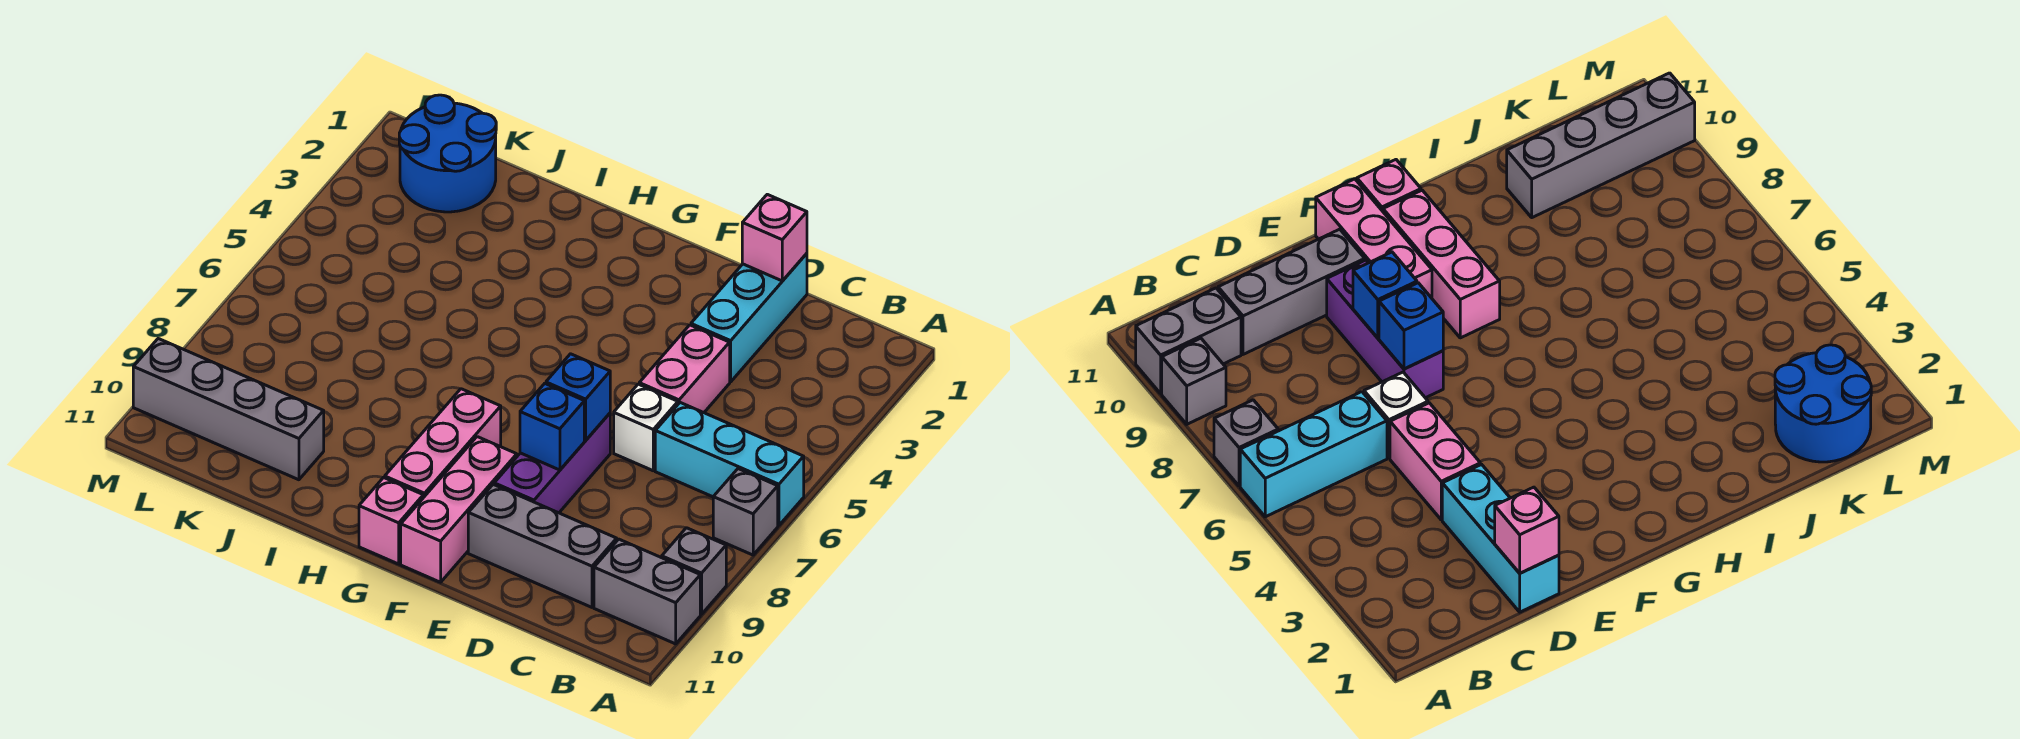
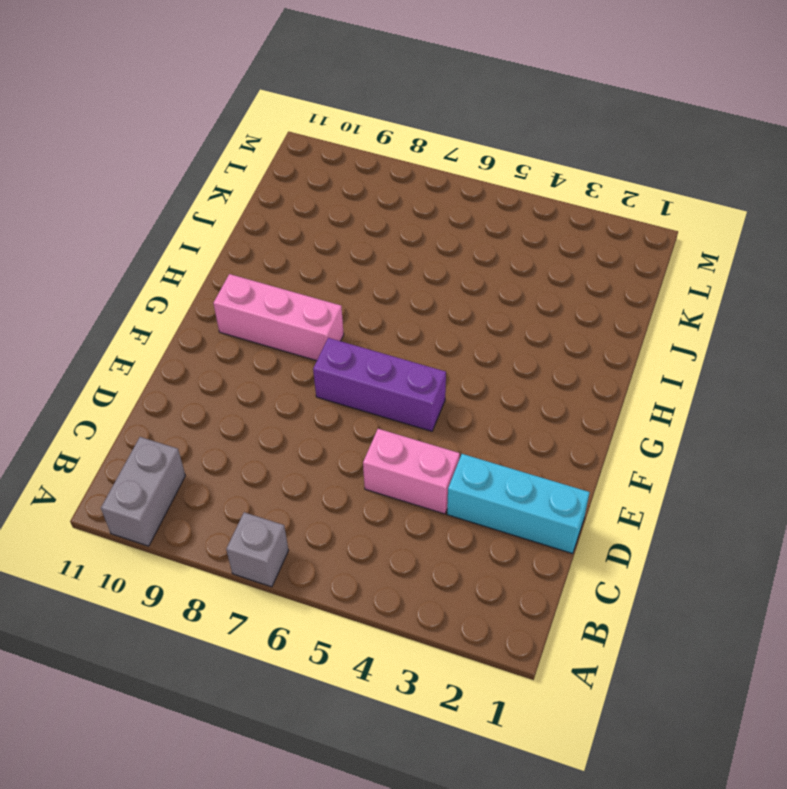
purple 1x3 brick [313,338,446,431] -> purple 1x3 brick moved to [494,413,610,513]
none -> cyan 1x3 brick [655,403,804,525]
none -> grey 1x1 brick [662,528,726,614]
none -> grey 1x3 brick [468,484,617,607]

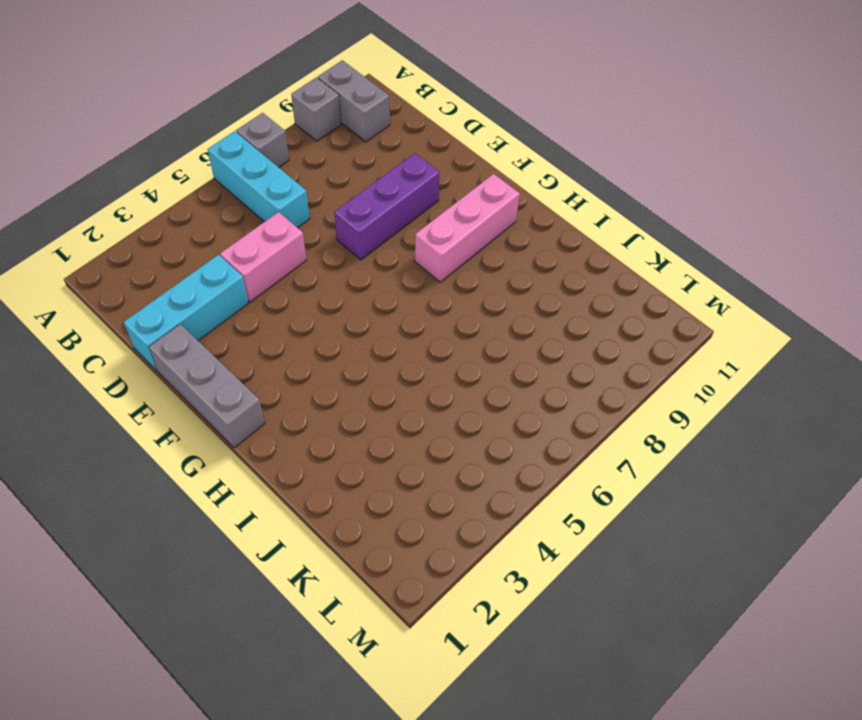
grey 1x3 brick [149,324,265,448] -> grey 1x3 brick moved to [468,484,617,607]
none -> white 1x1 brick [614,384,678,471]
none -> pink 1x3 brick [401,437,517,582]
none -> pink 1x1 brick [359,478,423,564]

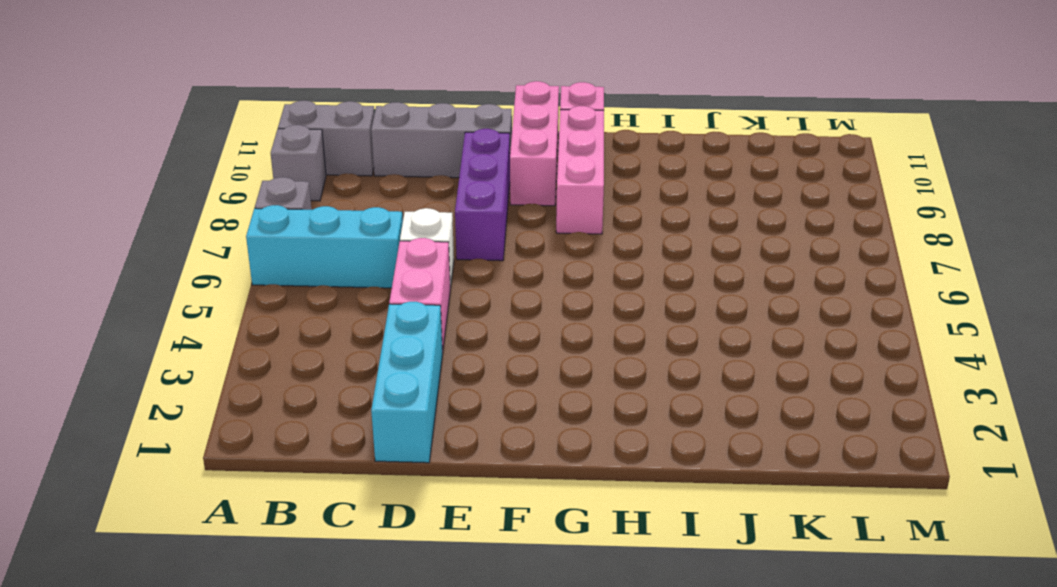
none -> grey 1x4 brick [133,339,324,480]
none -> blue 2x2 round brick [399,95,496,212]
none -> pink 1x1 brick [742,194,807,281]

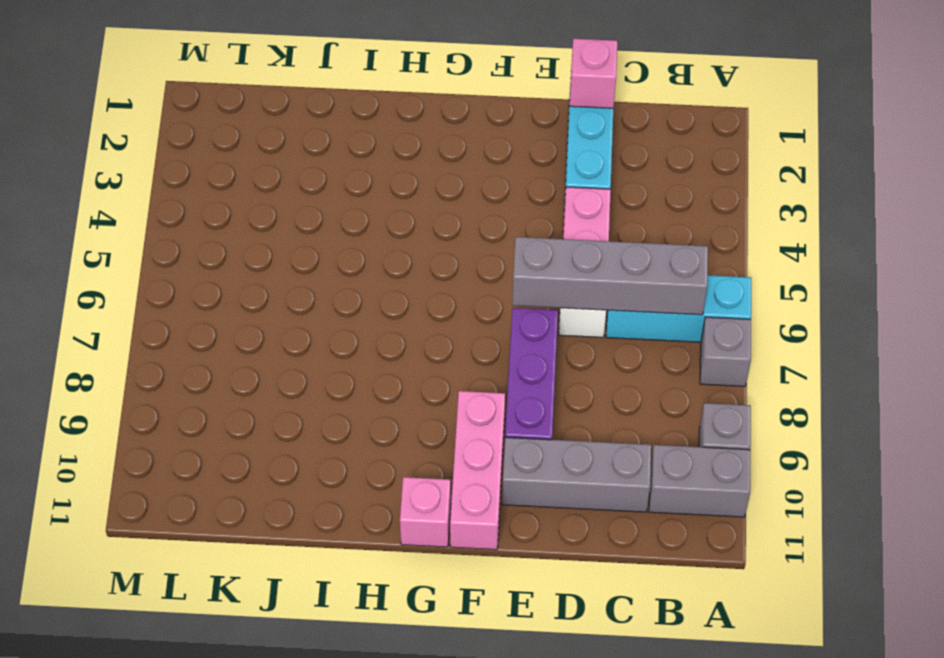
grey 1x4 brick [512,237,708,315] -> grey 1x4 brick moved to [133,339,324,480]
none -> pink 1x3 brick [385,389,501,498]
none -> blue 2x2 round brick [399,95,496,212]
none -> blue 1x1 brick [546,354,610,440]

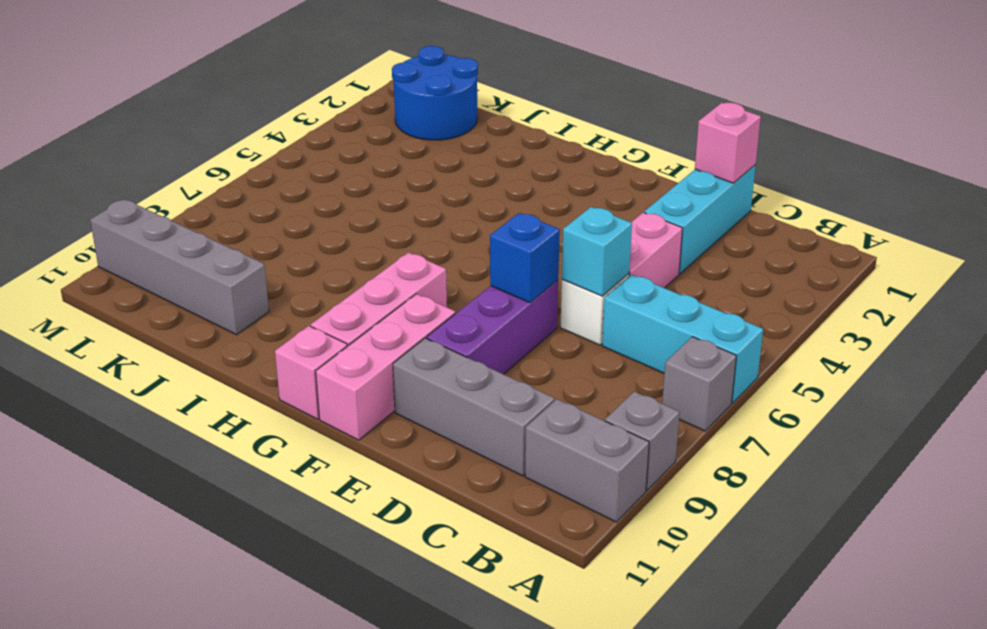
cyan 1x1 brick [562,207,632,296] -> none
none -> blue 1x1 brick [520,384,584,470]

